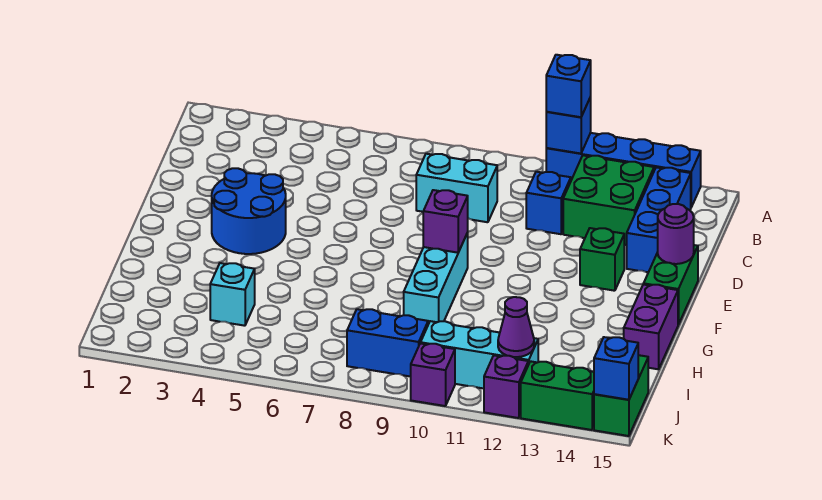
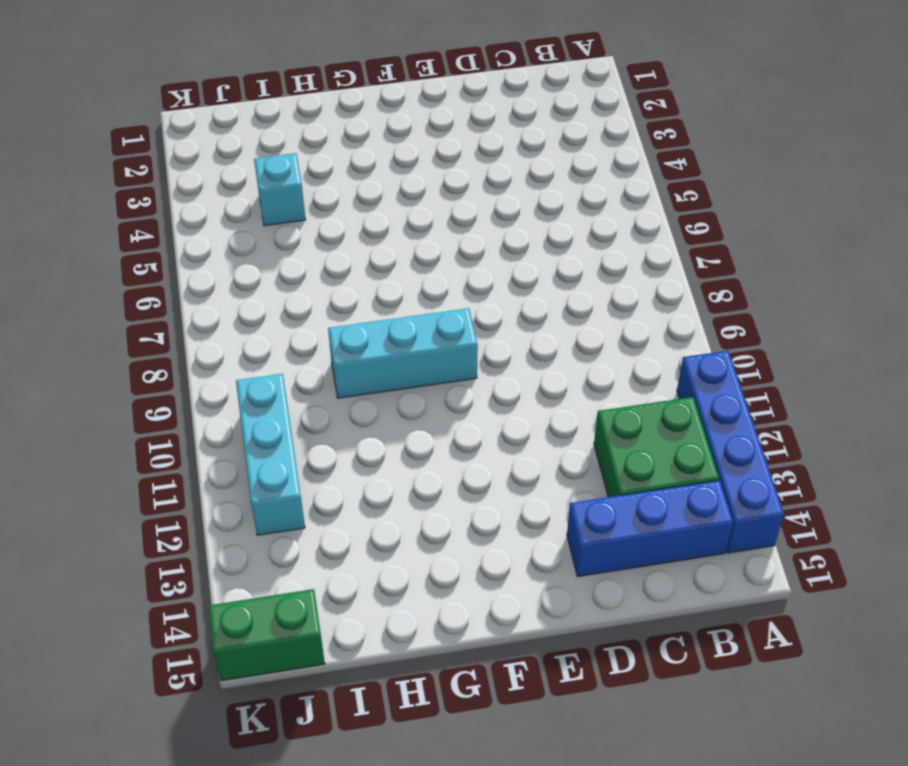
none -> cyan 1x2 brick [416,154,497,222]
none -> blue 1x1 brick [526,172,571,234]
none -> blue 2x2 round brick [212,168,286,254]

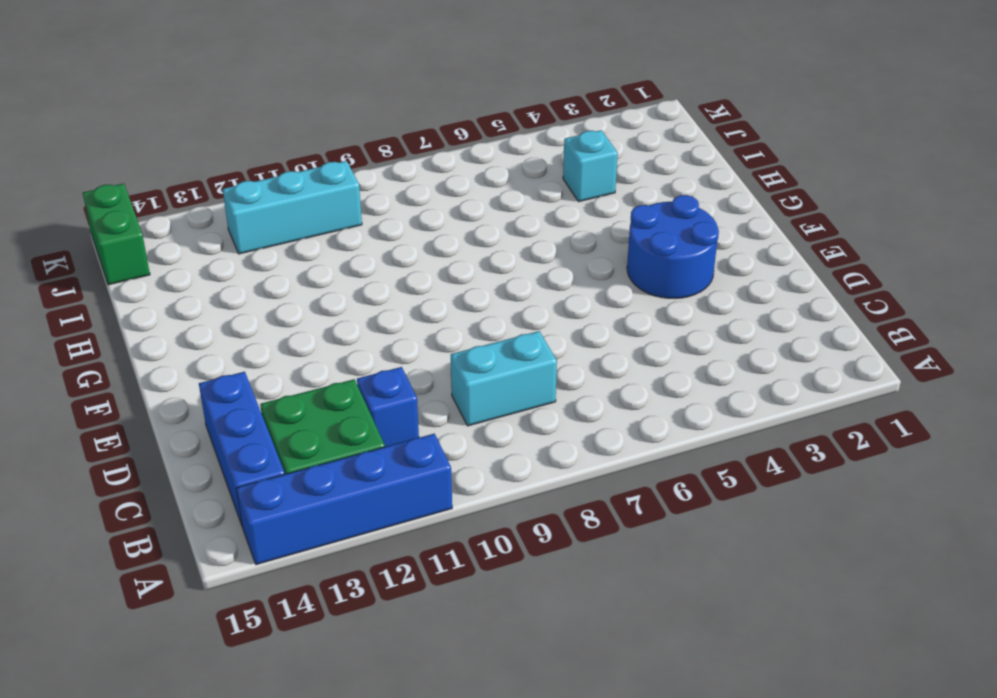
none -> green 1x1 brick [580,228,624,291]
none -> green 1x2 brick [644,245,698,325]
none -> cyan 1x3 brick [404,233,468,324]

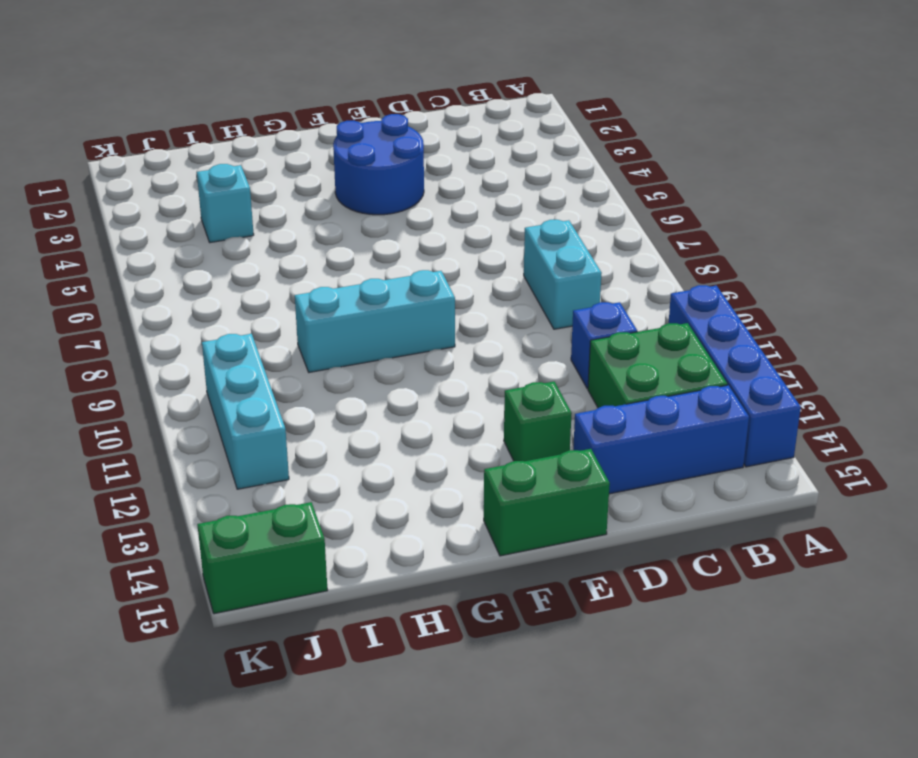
none -> purple 1x2 brick [624,284,678,369]
none -> blue 1x2 brick [347,309,428,377]
none -> purple 1x1 brick [411,343,455,406]

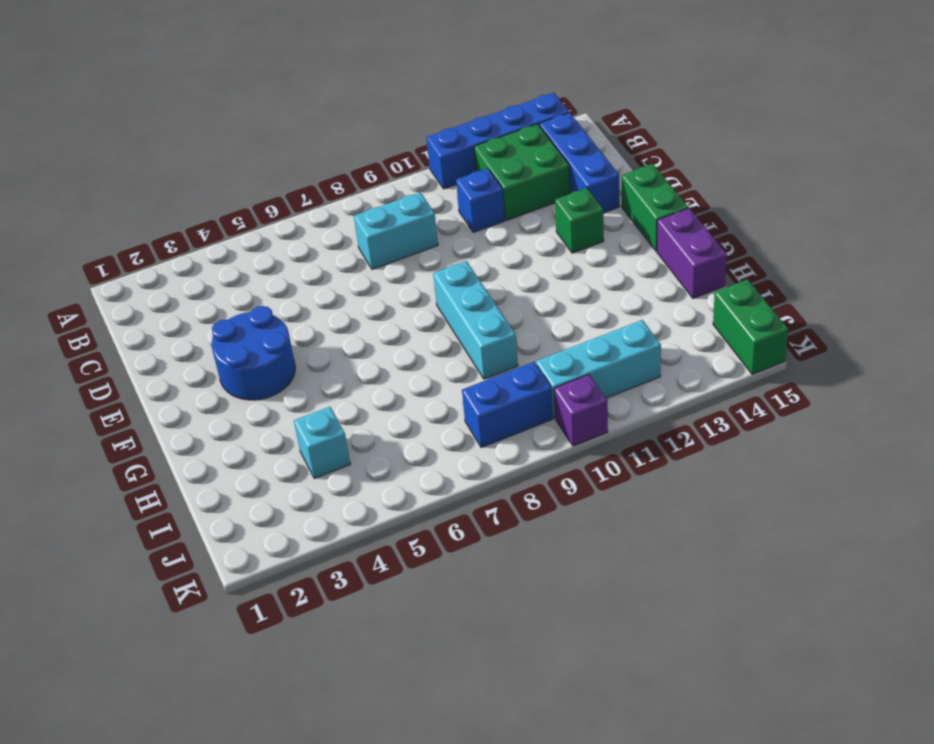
none -> purple 1x1 brick [484,356,528,418]
none -> green 1x2 brick [521,361,594,430]
none -> blue 1x1 brick [546,97,591,153]

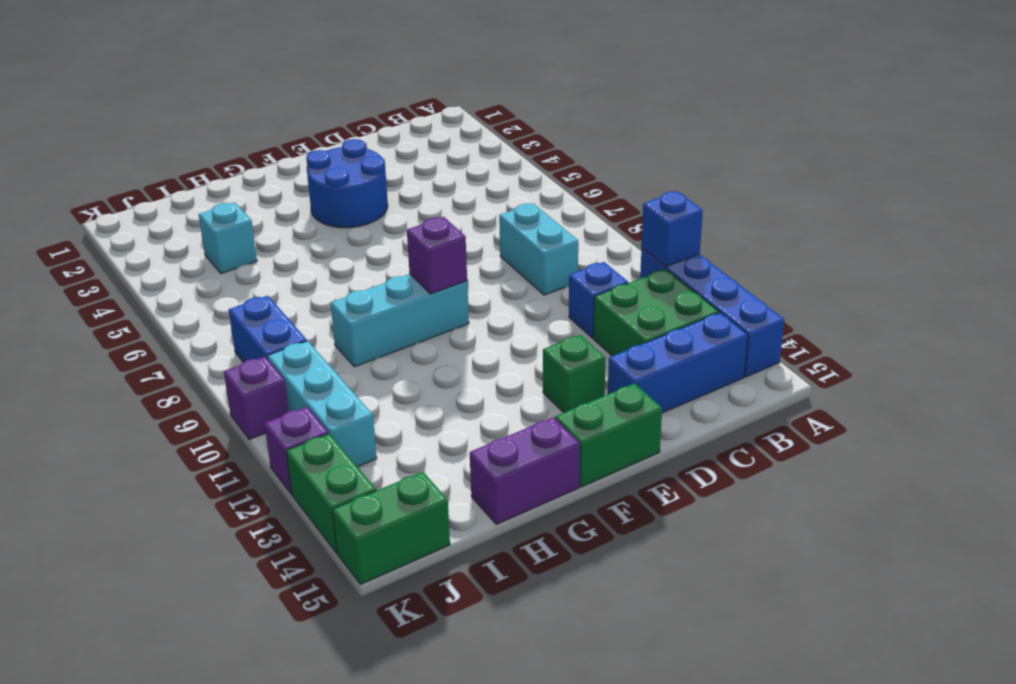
none -> purple 1x1 round brick [658,204,694,264]
none -> purple 1x1 cone [498,297,534,357]
none -> blue 1x1 brick [594,337,638,400]

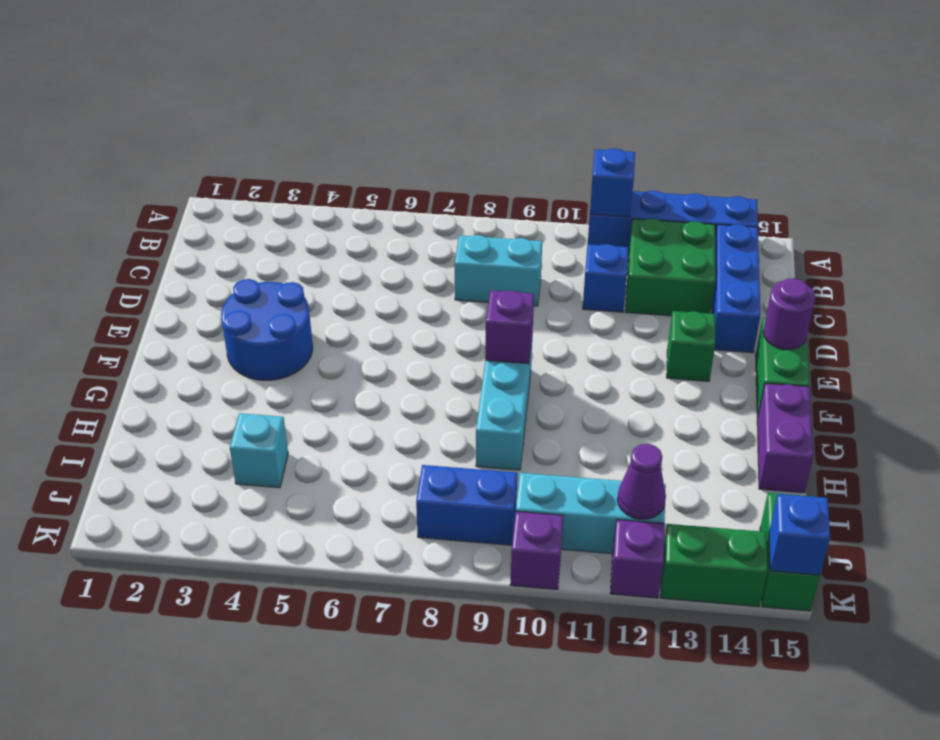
none -> blue 1x1 brick [546,55,591,117]

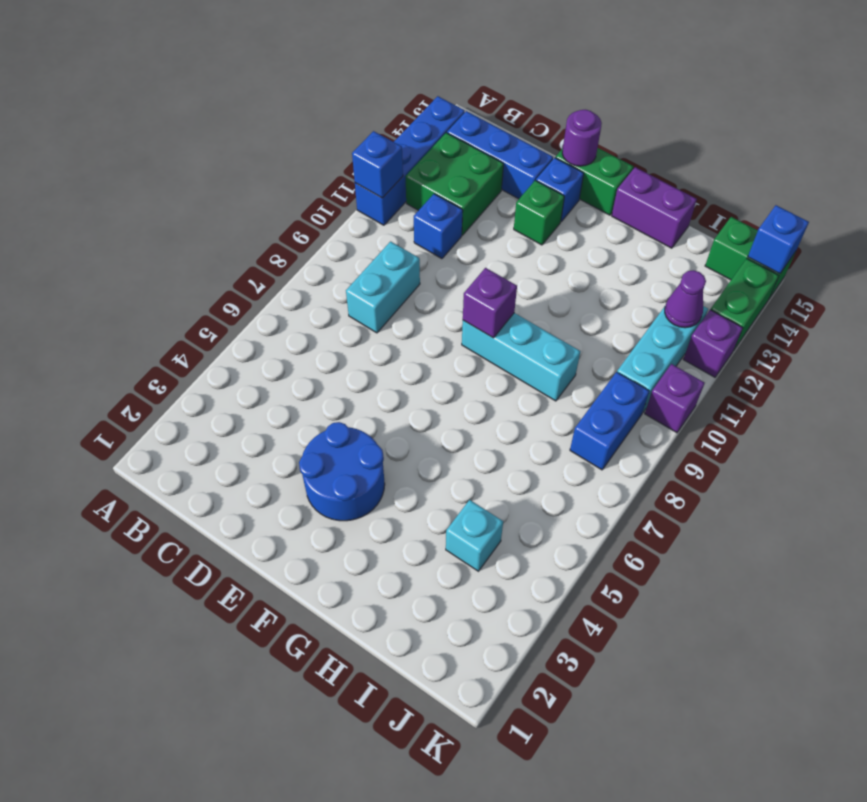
blue 1x1 brick [536,158,584,222] -> blue 1x1 brick moved to [546,55,591,117]

